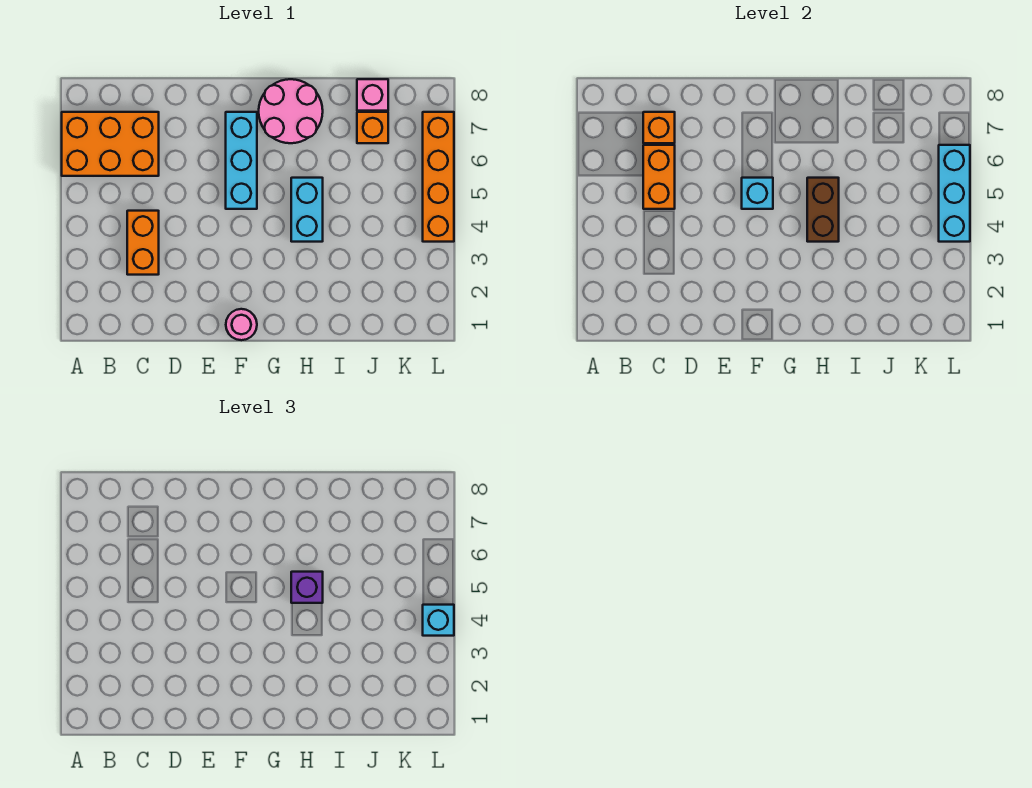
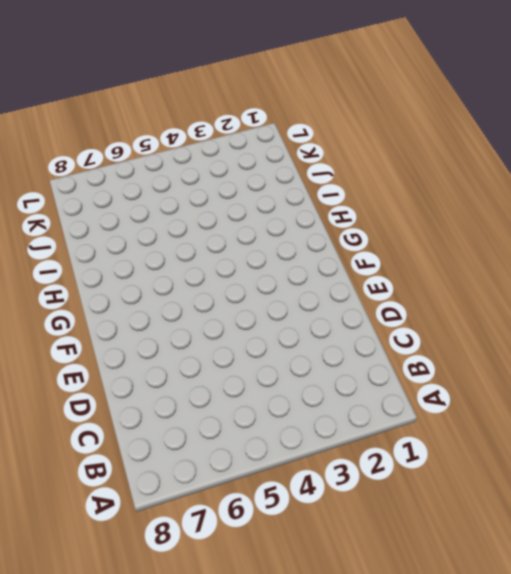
none -> orange 2x3 brick [62,112,159,176]
none -> orange 1x2 brick [127,211,159,275]
none -> pink 1x1 round brick [226,309,257,340]

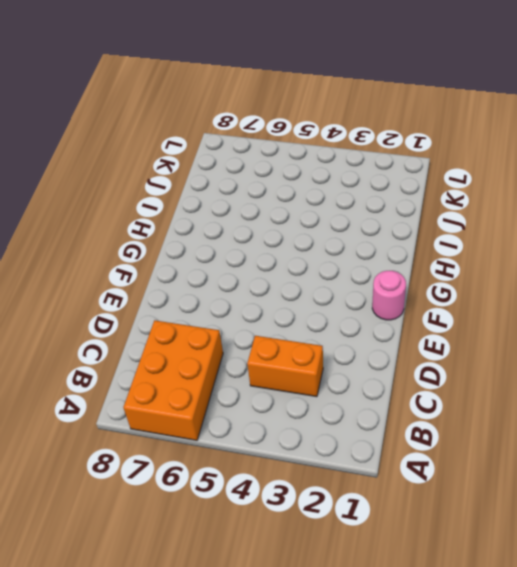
none -> cyan 1x3 brick [226,112,257,209]
none -> pink 2x2 round brick [259,79,323,143]
none -> cyan 1x2 brick [291,178,323,242]

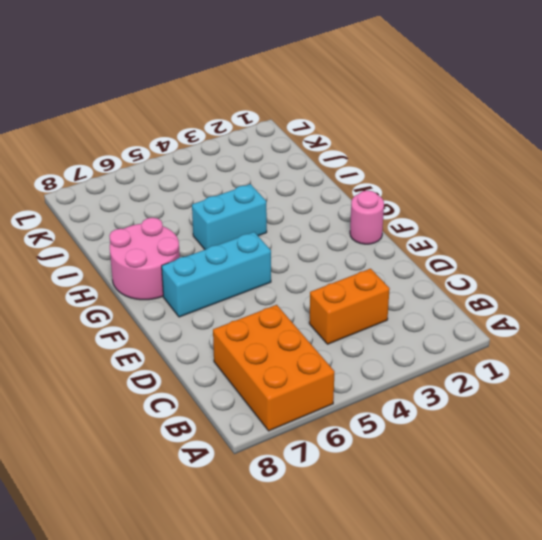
none -> orange 1x1 brick [357,112,388,143]
none -> pink 1x1 brick [357,79,388,111]
none -> orange 1x4 brick [423,112,454,242]

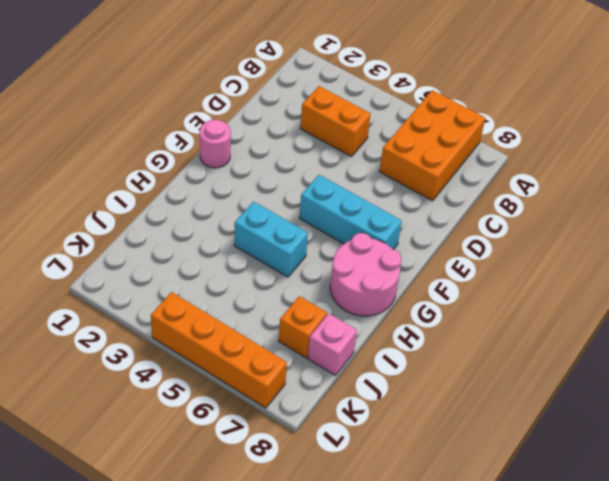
none -> orange 1x2 brick [643,145,675,209]
none -> orange 1x1 brick [643,112,675,143]
none -> cyan 1x1 brick [742,178,773,209]

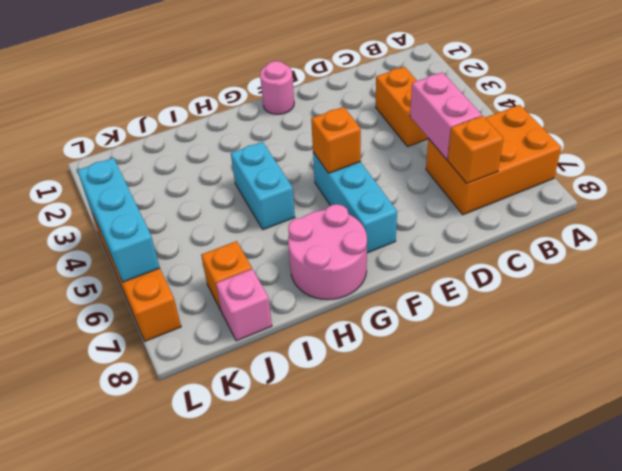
pink 1x2 brick [410,72,482,160] -> orange 1x2 brick [643,145,675,209]
orange 1x1 brick [311,107,361,173] -> cyan 1x1 brick [742,178,773,209]
none -> brown 1x2 brick [807,178,839,242]
none -> purple 1x1 brick [291,572,323,603]
none -> cyan 1x1 brick [423,605,454,636]

